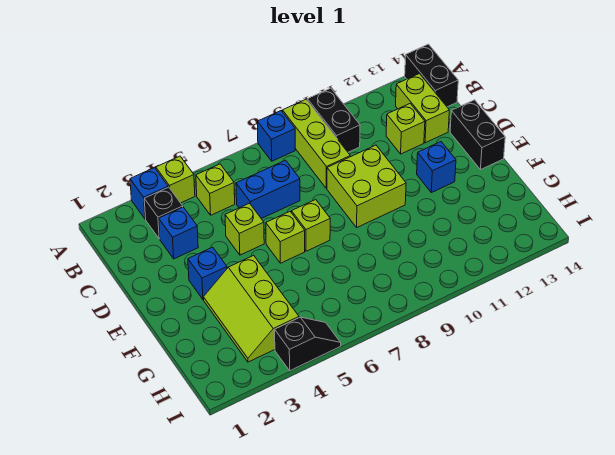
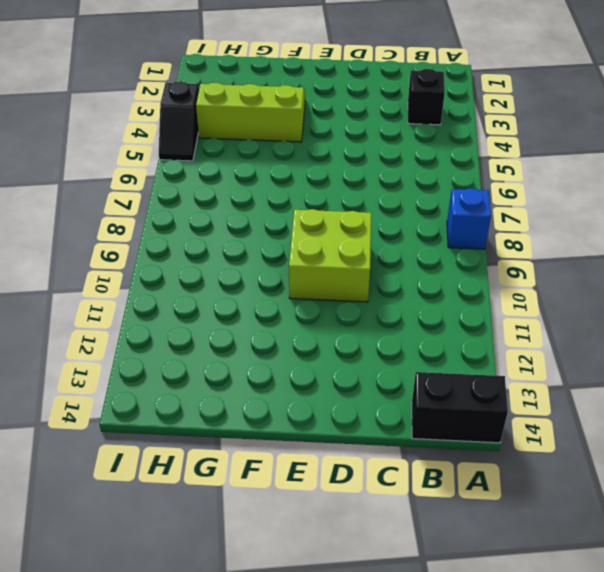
none -> blue 1x1 brick [130,168,168,219]
none -> lime 1x1 brick [156,156,195,203]
none -> lime 1x3 brick [282,100,350,188]

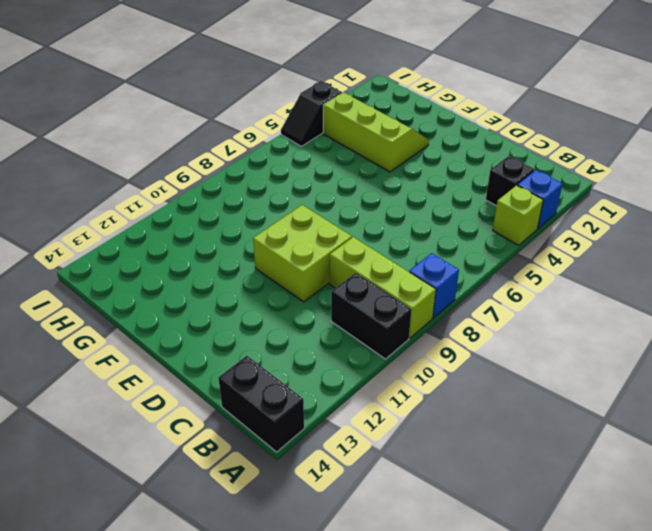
none -> lime 1x1 brick [196,164,235,215]
none -> lime 1x2 brick [396,74,449,143]
none -> blue 1x1 brick [159,207,198,259]

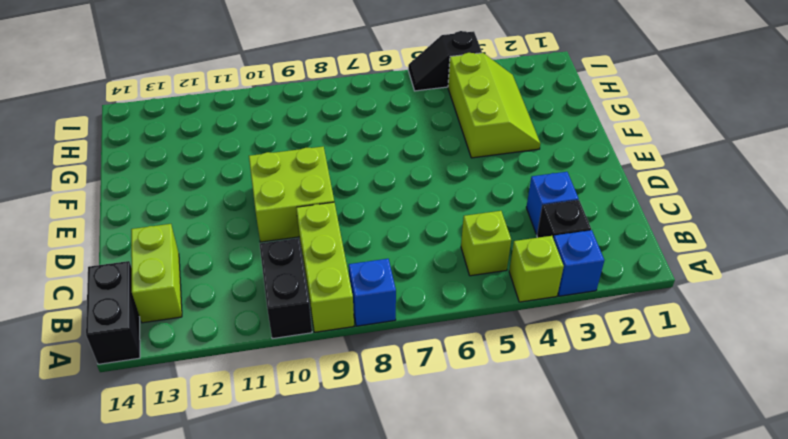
none -> blue 1x2 brick [236,160,300,219]
none -> lime 1x1 brick [386,104,425,154]
none -> lime 1x1 brick [225,203,264,255]

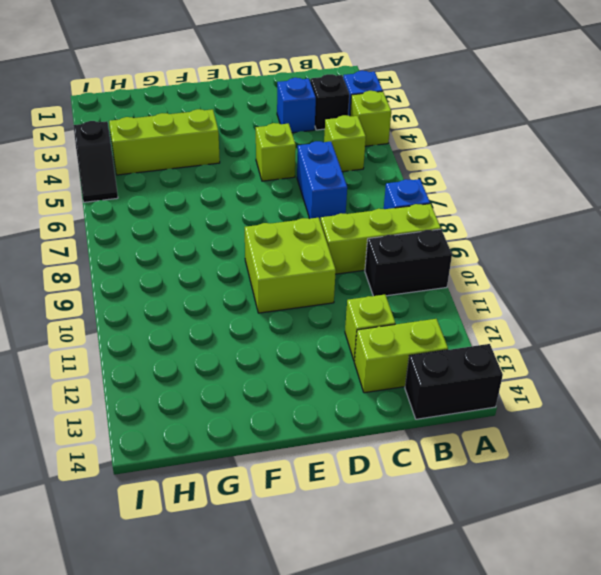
none -> black 1x2 brick [450,100,505,169]
none -> blue 1x1 brick [188,247,227,300]
none -> lime 1x1 brick [266,212,305,263]

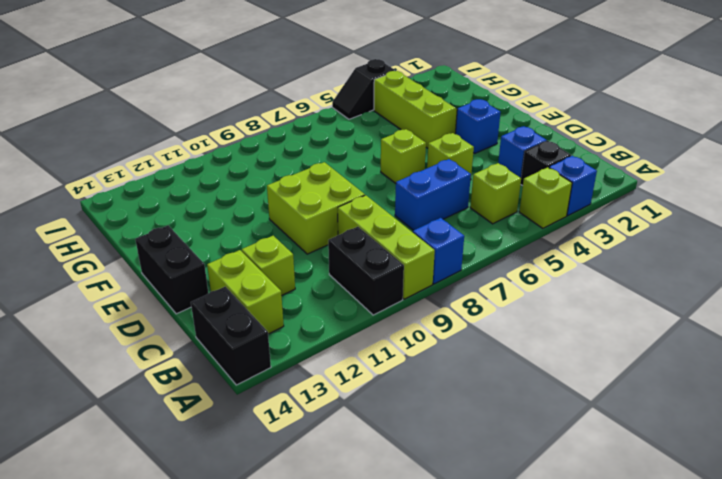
none -> lime 1x1 brick [291,200,330,251]
none -> blue 1x1 brick [417,142,456,193]

